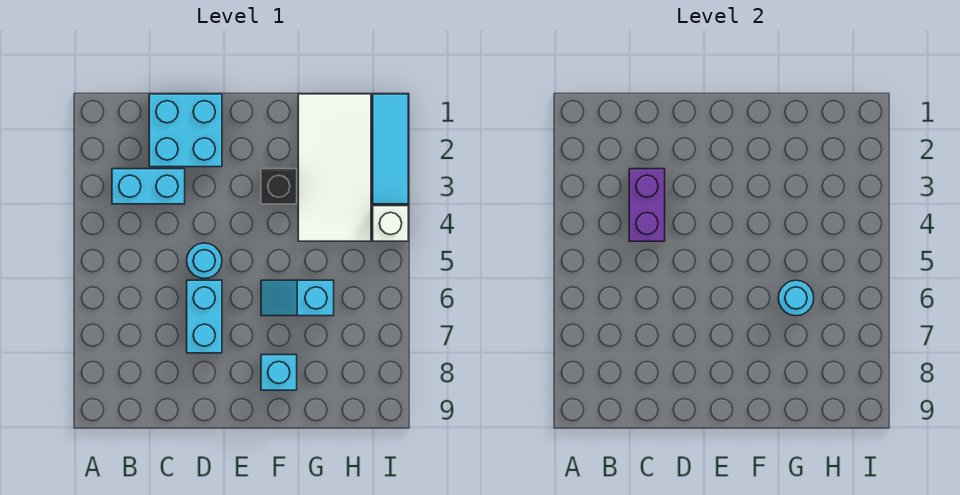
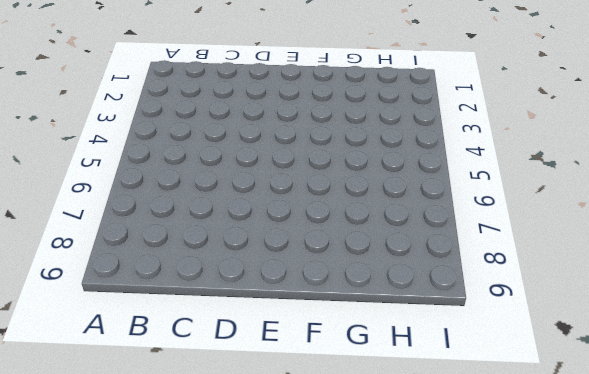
none -> cyan 1x2 brick [112,169,185,204]
none -> cyan 2x2 brick [149,94,222,167]
none -> cyan 1x1 round brick [187,243,222,279]

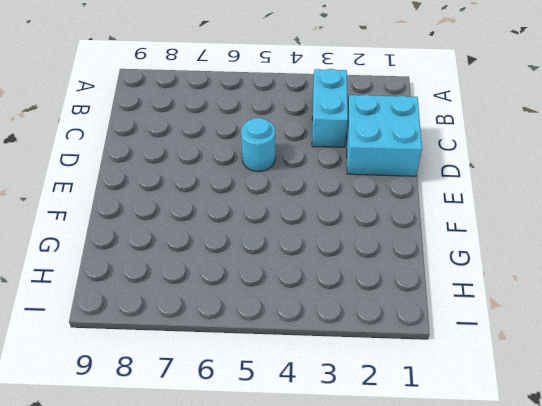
none -> cyan 1x2 brick [187,280,222,353]
none -> black 1x1 brick [261,169,297,204]
none -> cyan 1x2 slope [261,280,334,316]

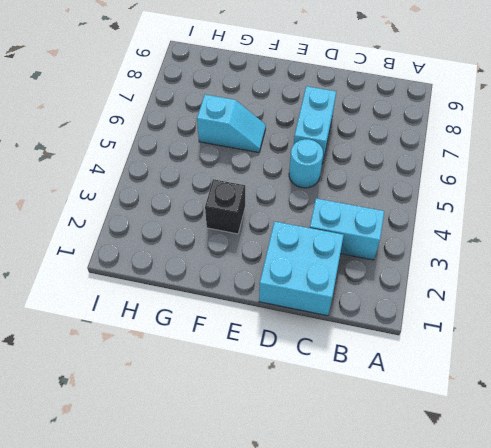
none -> cyan 1x1 brick [261,355,297,390]
none -> white 2x4 tile [298,94,371,241]
none -> cyan 1x3 tile [373,94,408,204]

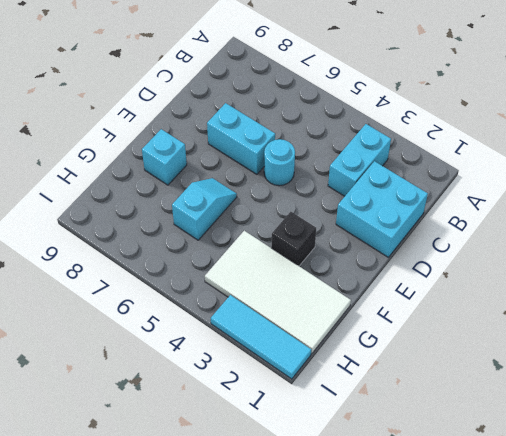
none -> white 1x1 brick [373,206,408,241]
none -> purple 1x2 brick [629,169,665,241]
none -> cyan 1x1 round brick [778,280,814,316]

